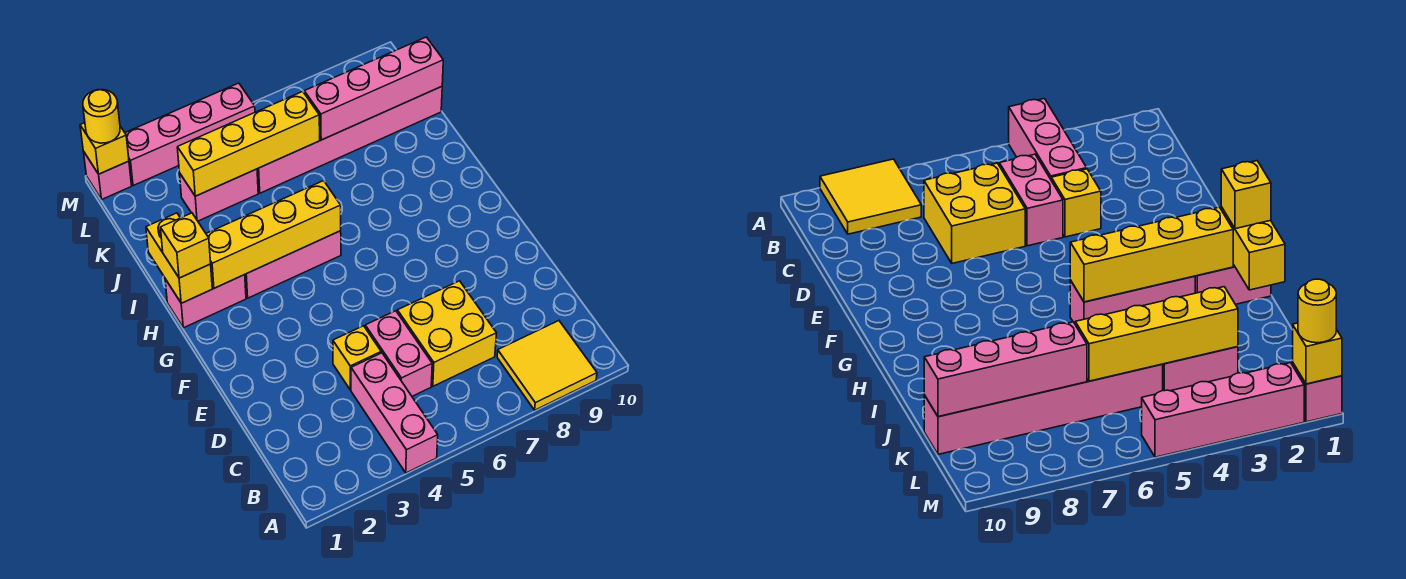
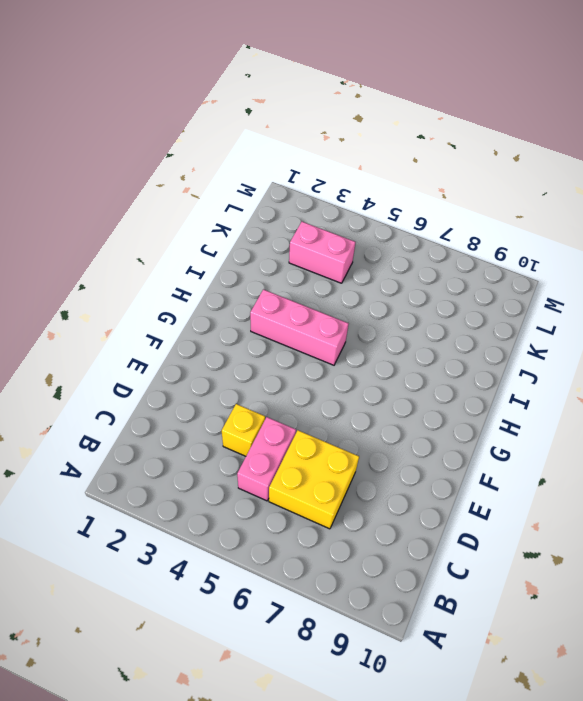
none -> pink 1x3 brick [351,353,438,473]
none -> yellow 2x2 tile [497,321,597,410]
none -> pink 1x2 brick [165,275,246,328]

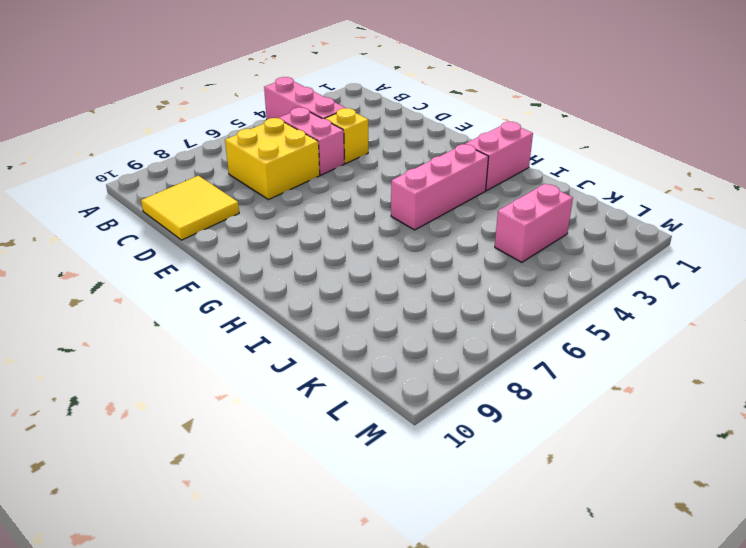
yellow 2x2 tile [141,176,239,240] -> yellow 2x2 tile moved to [497,321,597,410]
none -> pink 1x6 brick [257,87,442,193]
none -> pink 1x1 brick [83,151,132,199]
none -> pink 1x4 brick [125,83,255,186]

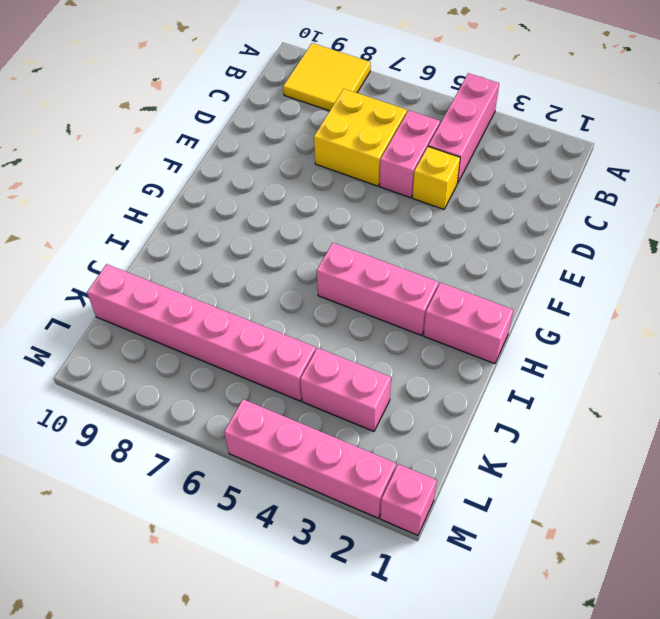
none -> yellow 1x2 brick [146,213,212,303]
none -> yellow 1x4 brick [206,181,341,288]
none -> yellow 1x4 brick [177,92,320,196]

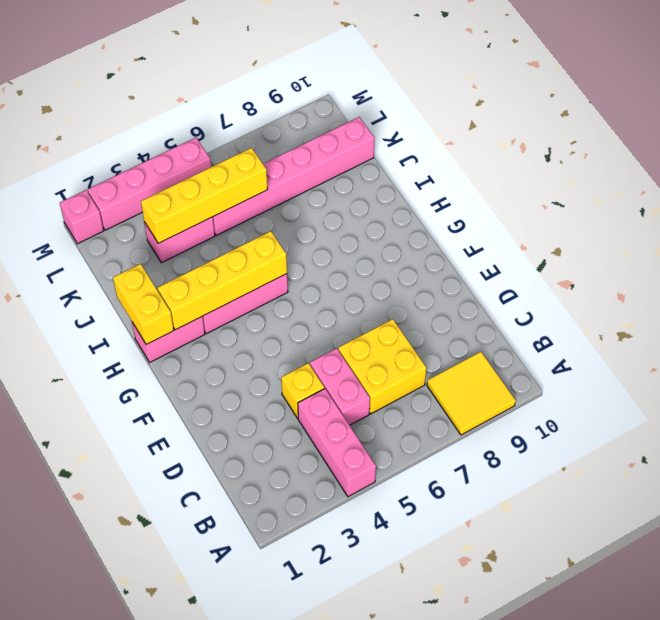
none -> pink 1x4 brick [304,37,443,140]
none -> yellow 1x1 brick [80,123,129,174]
none -> yellow 1x1 brick [160,213,211,278]

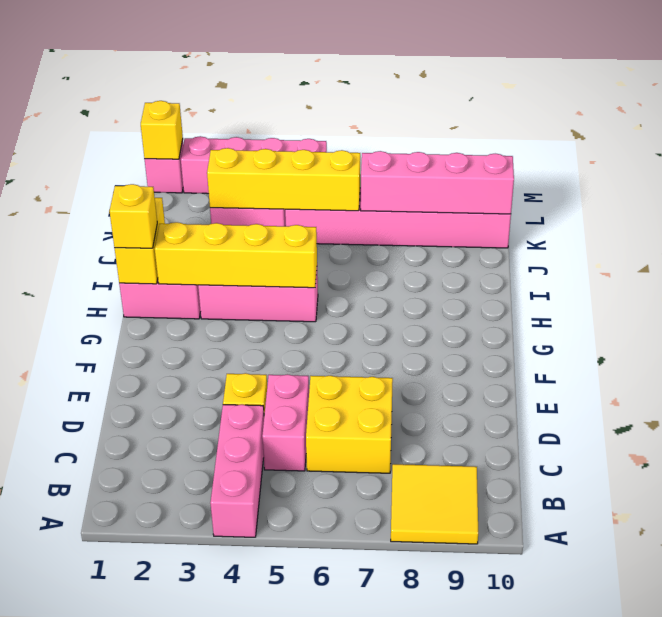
none -> yellow 1x1 round brick [83,90,120,143]

